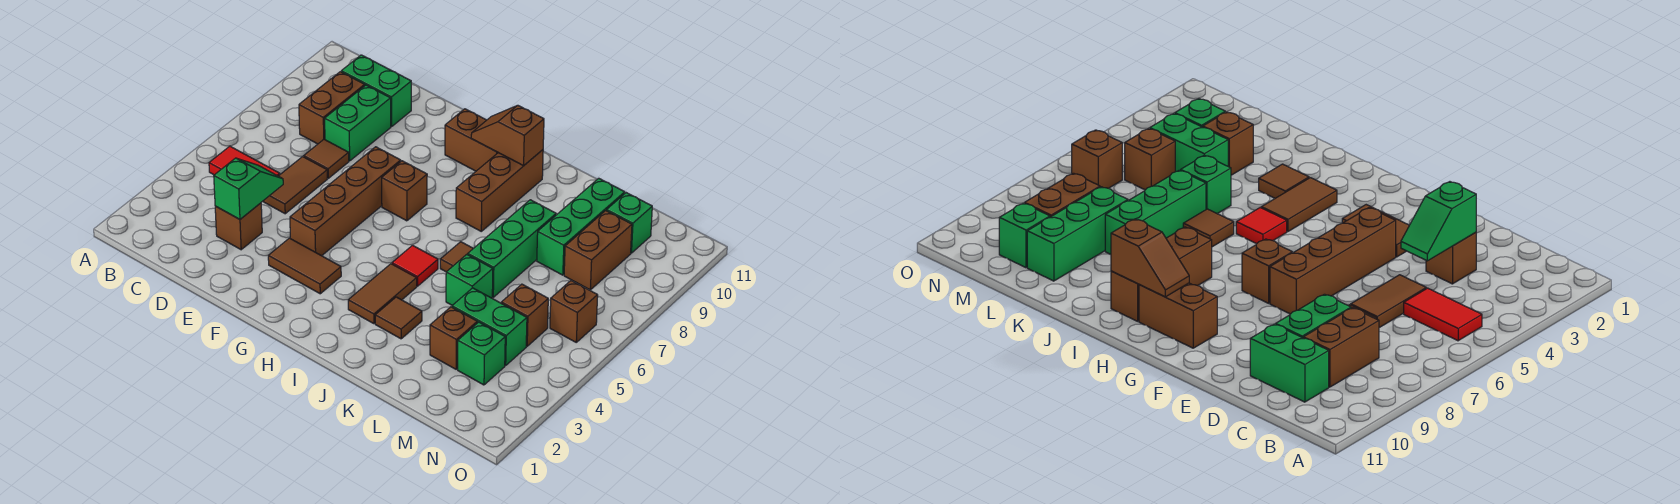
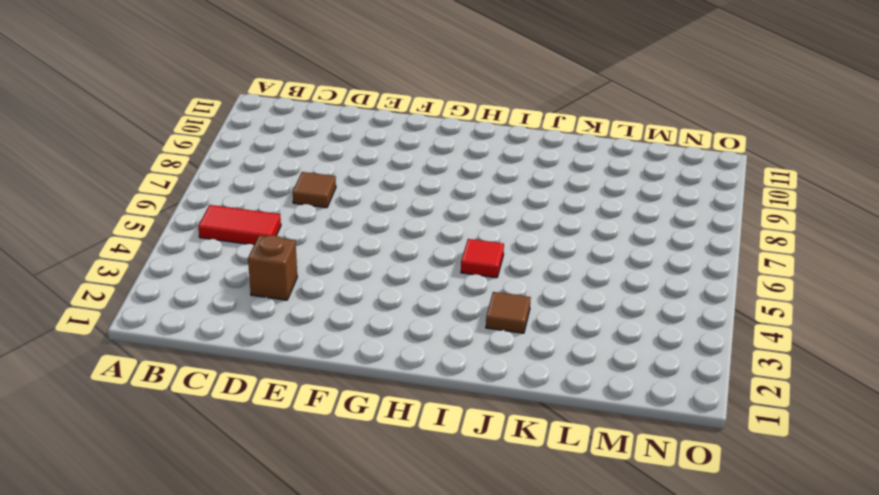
none -> brown 1x2 brick [299,72,365,144]
none -> green 1x2 brick [341,55,411,127]
none -> brown 1x2 tile [263,157,327,214]

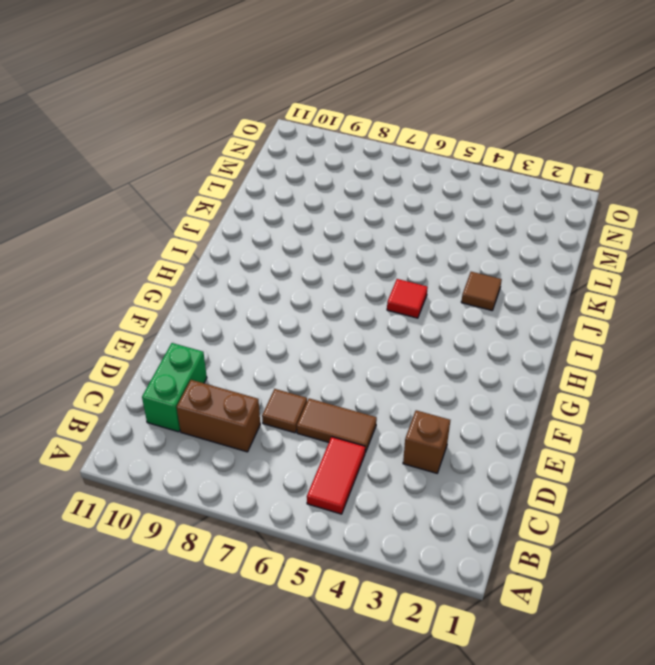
none -> green 1x2 brick [325,85,391,161]
none -> brown 1x2 tile [268,238,341,294]
none -> brown 1x4 brick [290,147,401,256]

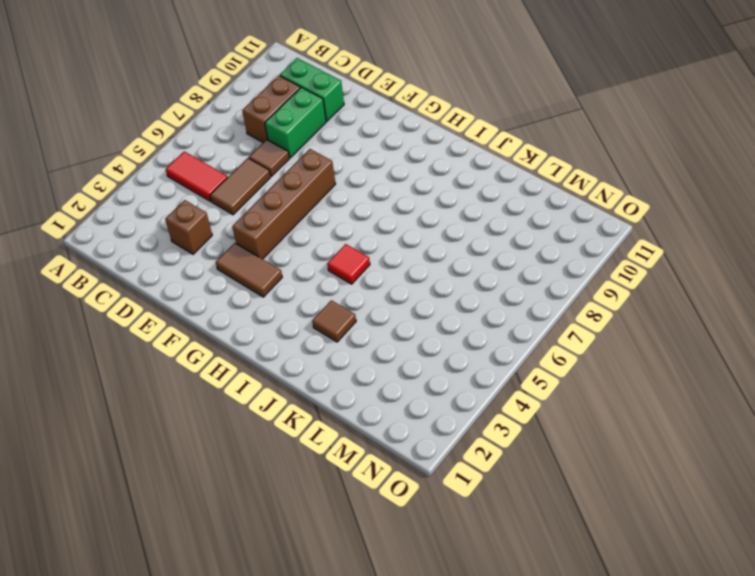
none -> brown 1x1 brick [382,161,427,221]
none -> brown 1x2 brick [445,109,498,171]
none -> brown 1x2 tile [348,264,417,324]

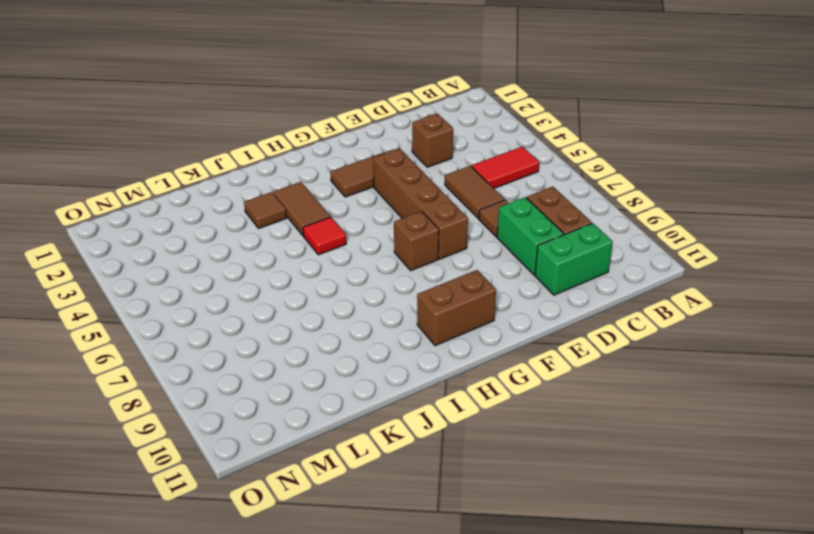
none -> brown 1x3 brick [456,150,543,231]
none -> brown 1x1 tile [440,242,473,272]
none -> green 1x1 brick [446,254,493,305]

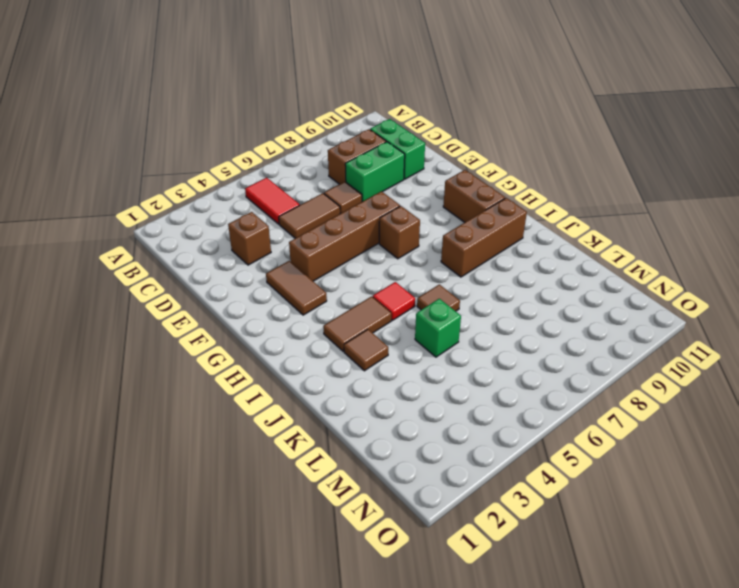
none -> green 1x3 brick [468,200,556,297]
none -> brown 1x1 brick [430,307,477,369]
none -> green 1x2 brick [452,288,527,365]

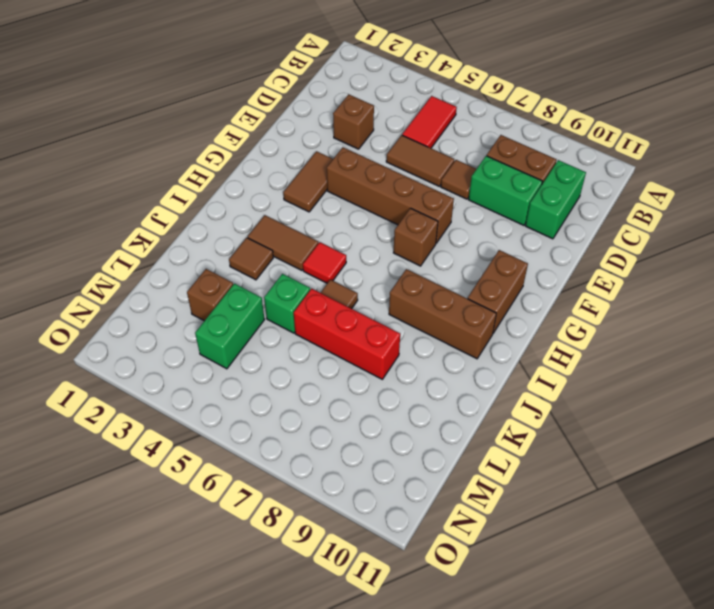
red 1x3 brick [294,289,400,379] -> green 1x3 brick [468,200,556,297]
none -> green 1x3 brick [537,178,625,275]
none -> green 1x1 brick [458,322,505,385]
none -> brown 1x1 brick [501,284,548,346]

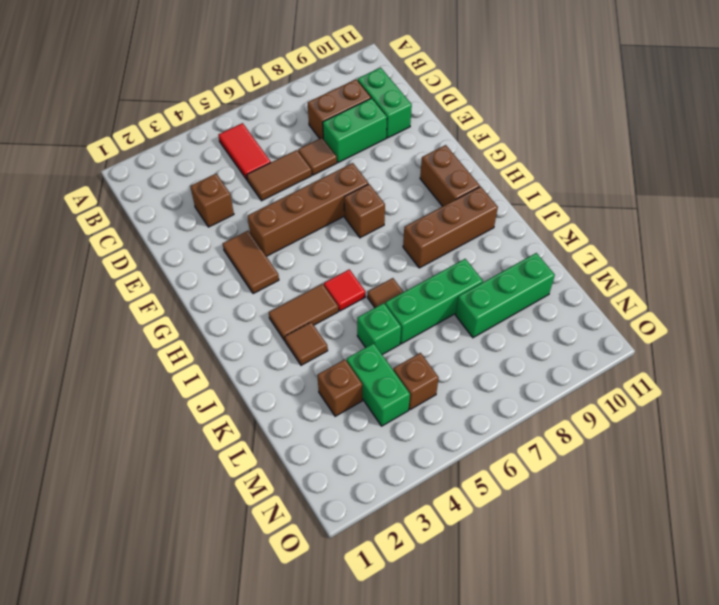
none -> green 1x1 brick [458,322,505,385]
none -> brown 1x2 brick [564,211,632,290]
none -> green 1x1 brick [607,193,652,253]

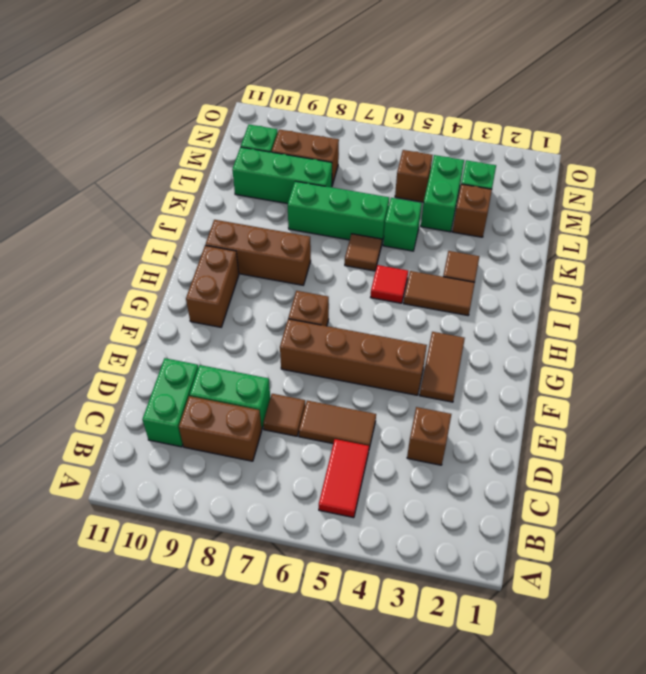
none -> brown 1x1 brick [550,281,598,342]
none -> green 1x2 slope [214,158,283,219]
none -> brown 1x2 slope [471,105,544,166]

